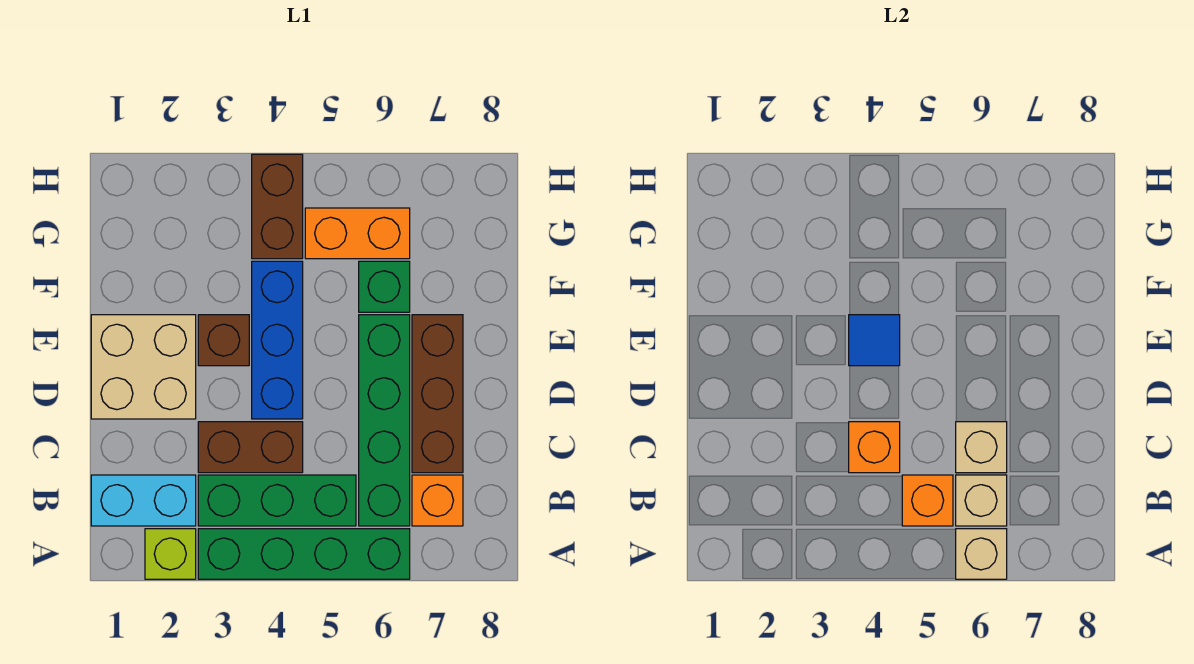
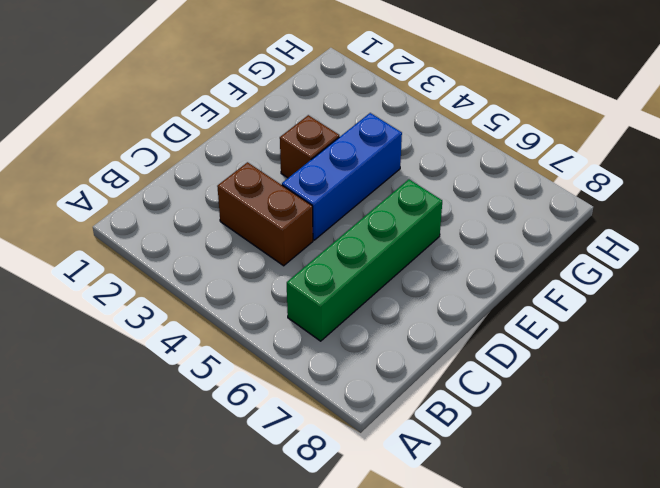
none -> lime 1x1 brick [145,529,196,579]
none -> green 1x4 brick [198,529,410,579]
none -> cyan 1x2 brick [91,475,196,526]

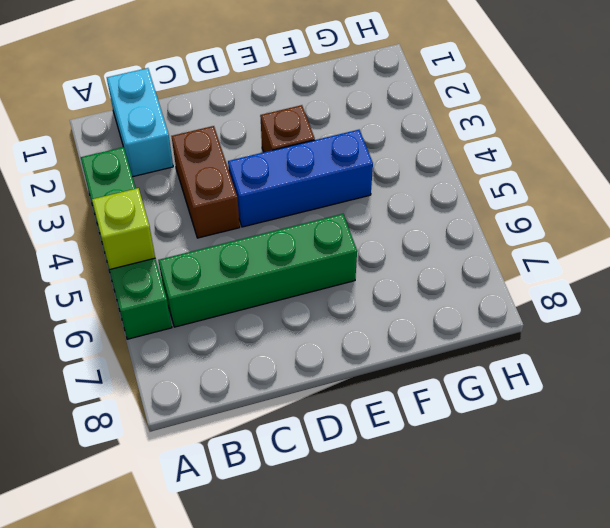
lime 1x1 brick [92,188,155,269] -> lime 1x1 brick moved to [145,529,196,579]
none -> green 1x3 brick [198,475,356,526]
none -> orange 1x1 brick [412,475,463,526]
none -> brown 1x3 brick [412,315,463,473]

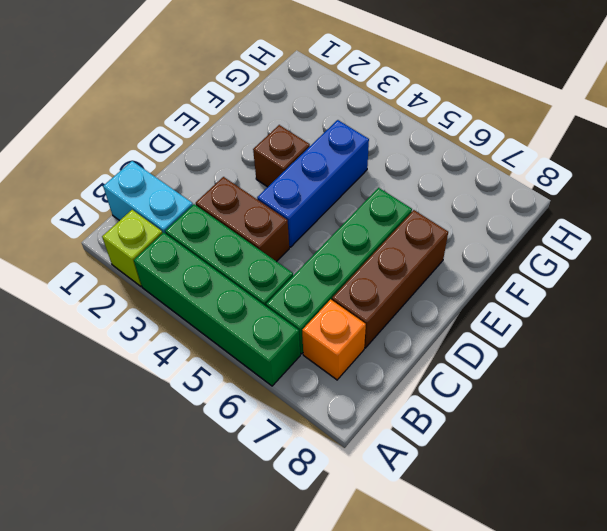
none -> tan 2x2 brick [91,315,196,419]
none -> green 1x1 brick [359,261,410,312]
none -> brown 1x2 brick [252,154,303,259]

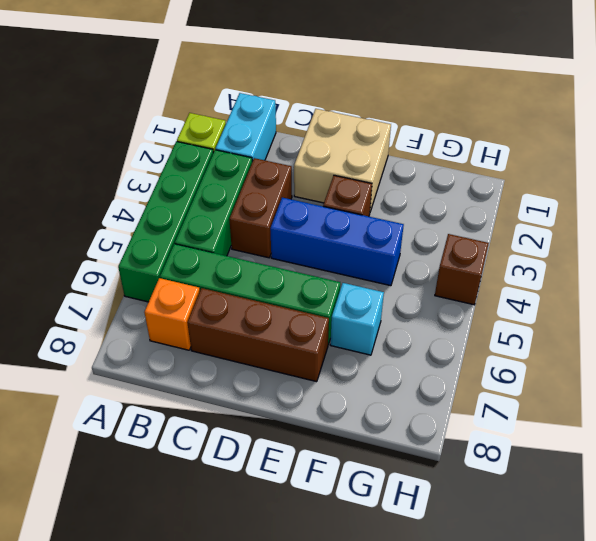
cyan 1x1 brick [330,283,384,355] -> green 1x1 brick [359,261,410,312]
brown 1x1 brick [435,234,489,305] -> brown 1x2 brick [252,154,303,259]
none -> orange 1x2 brick [305,208,410,259]
none -> tan 1x1 brick [956,529,1007,579]
none -> orange 1x1 brick [902,475,953,526]

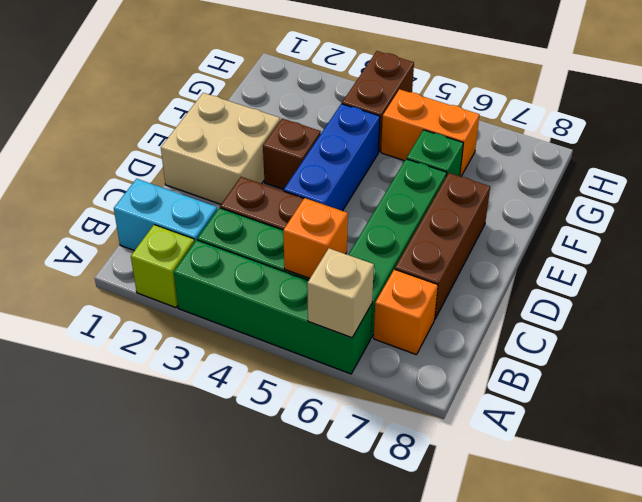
none -> tan 1x1 brick [956,475,1007,526]
none -> orange 1x1 brick [849,422,900,473]
none -> tan 1x1 brick [956,422,1007,473]

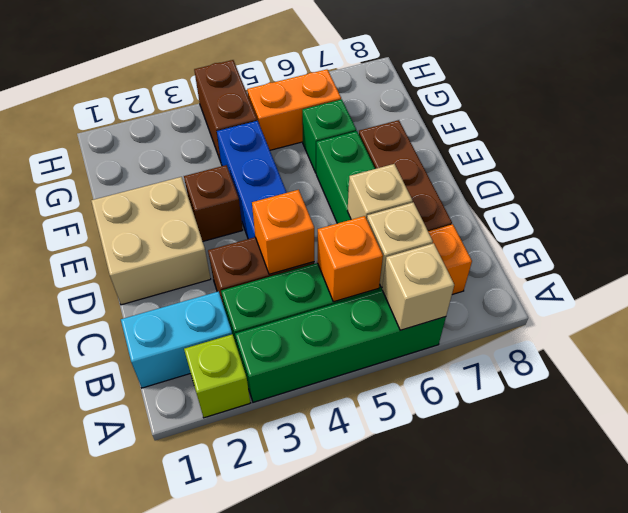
none -> blue 1x1 tile [849,315,900,366]

